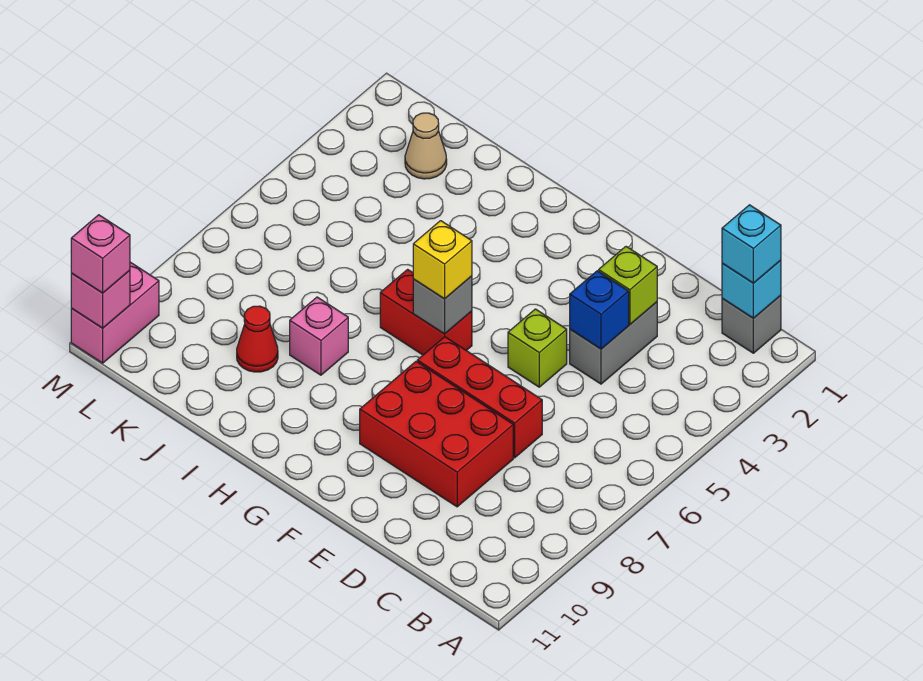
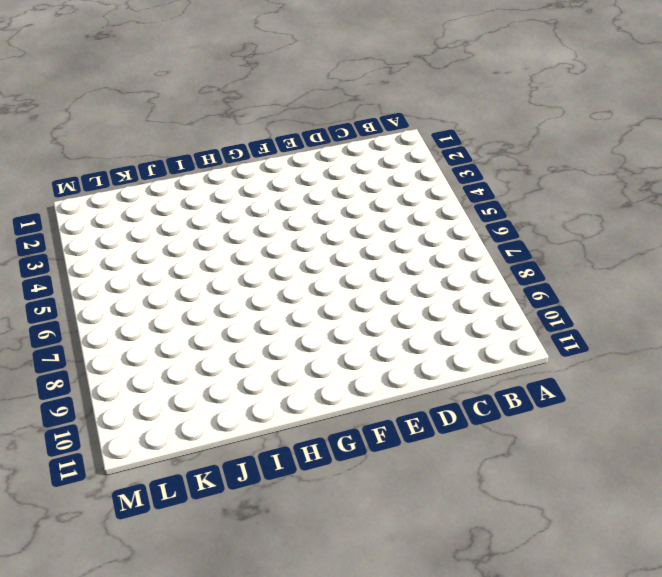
none -> grey 1x1 brick [722,295,781,353]
none -> grey 1x2 brick [570,302,657,384]
none -> red 1x3 brick [417,337,542,458]

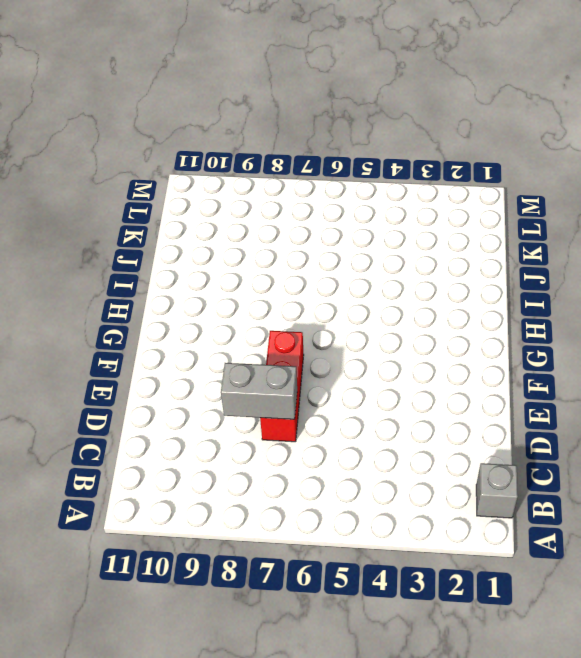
grey 1x2 brick [221,363,297,419] -> grey 1x2 brick moved to [570,302,657,384]
none -> red 2x3 brick [360,361,513,507]
none -> lime 1x1 brick [508,309,567,387]
none -> red 1x2 brick [380,269,472,355]

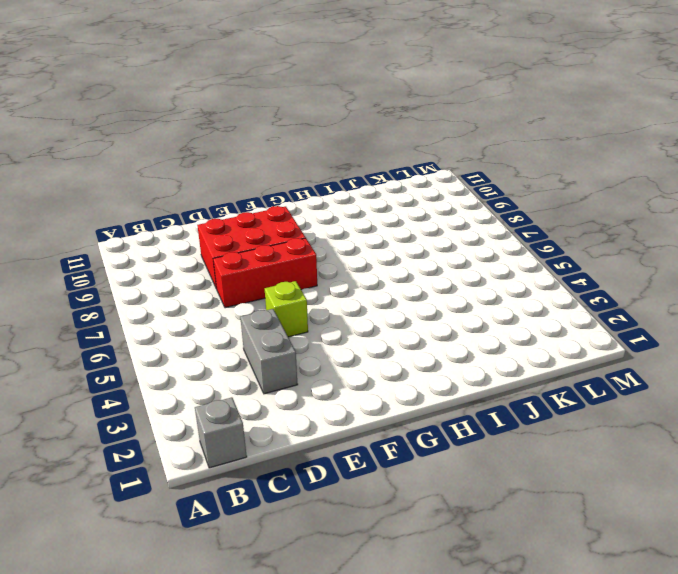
none -> red 1x2 brick [380,269,472,355]
none -> pink 1x1 brick [290,297,348,375]
none -> red 1x1 cone [237,306,278,372]

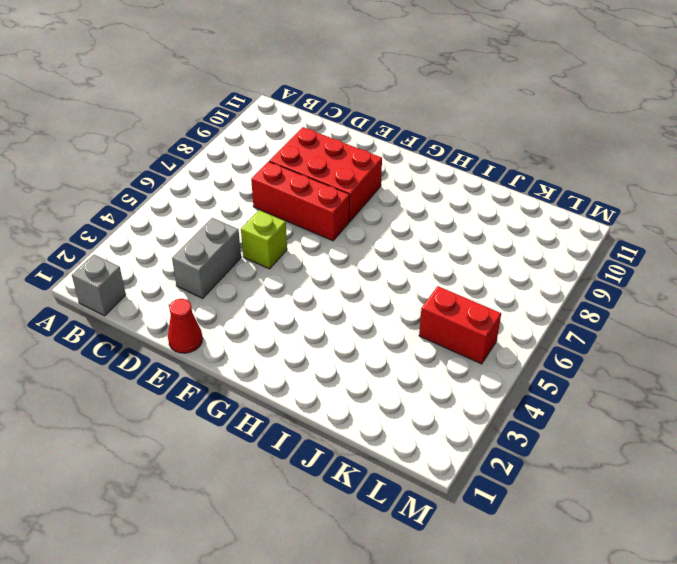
red 1x1 cone [168,299,203,353] -> red 1x1 cone moved to [237,306,278,372]
red 1x2 brick [419,286,501,364] -> red 1x2 brick moved to [380,269,472,355]
none -> pink 1x1 brick [290,297,348,375]
none -> tan 1x1 cone [405,113,447,179]
none -> pink 1x2 brick [71,262,159,363]

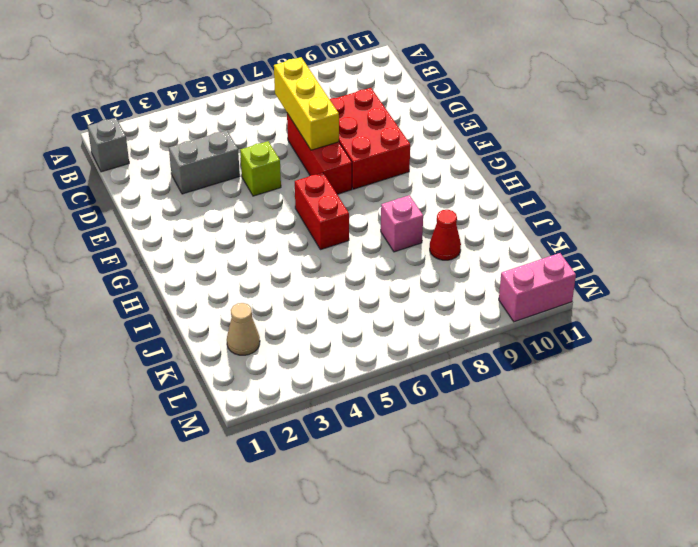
yellow 1x3 brick [274,57,339,150] -> none
none -> cyan 1x1 brick [722,260,781,318]
none -> lime 1x1 brick [599,247,657,324]
none -> blue 1x1 brick [570,271,629,349]

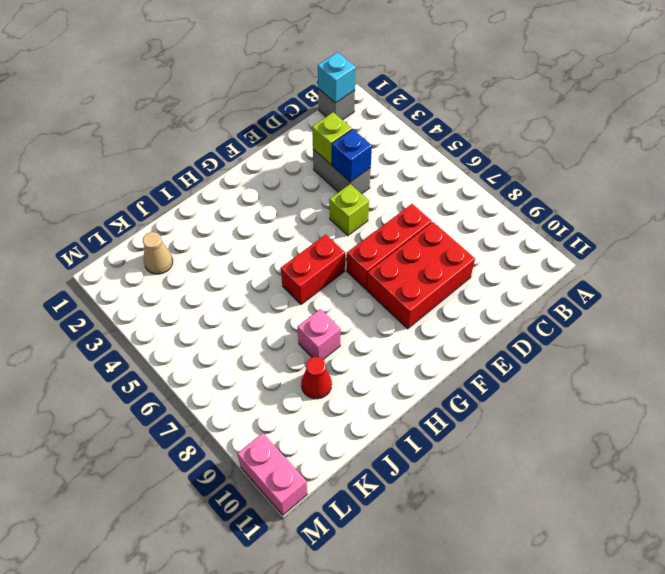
none -> grey 1x1 brick [413,276,472,334]
none -> pink 1x1 brick [71,270,130,328]
none -> cyan 1x1 brick [722,205,781,283]

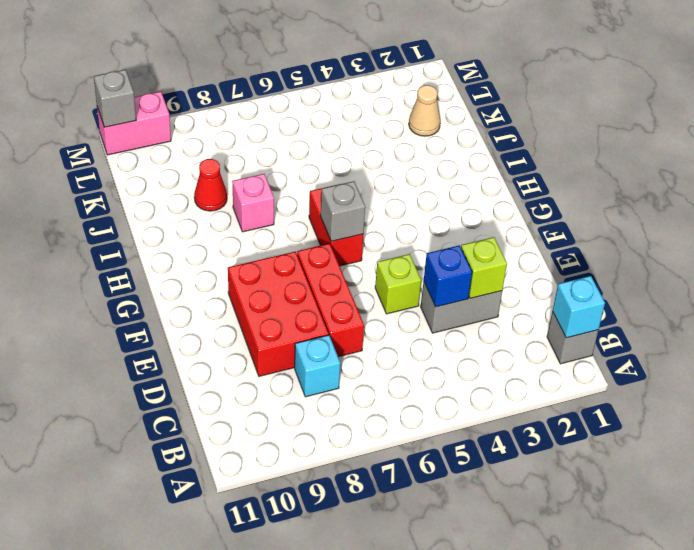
cyan 1x1 brick [295,335,340,397] -> cyan 1x1 brick moved to [722,205,781,283]
grey 1x1 brick [94,70,136,127] -> pink 1x1 brick [71,270,130,328]
none -> yellow 1x1 brick [413,221,472,299]
none -> pink 1x1 brick [71,215,130,293]

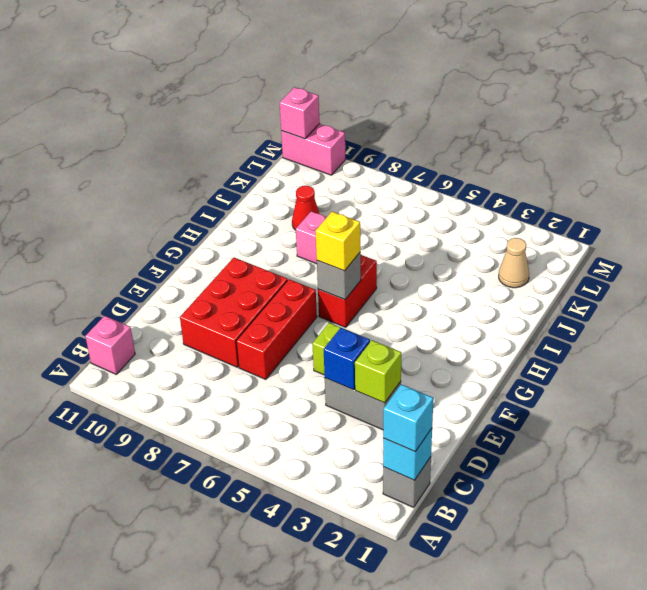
pink 1x1 brick [85,316,135,374] -> pink 1x1 brick moved to [71,215,130,293]

